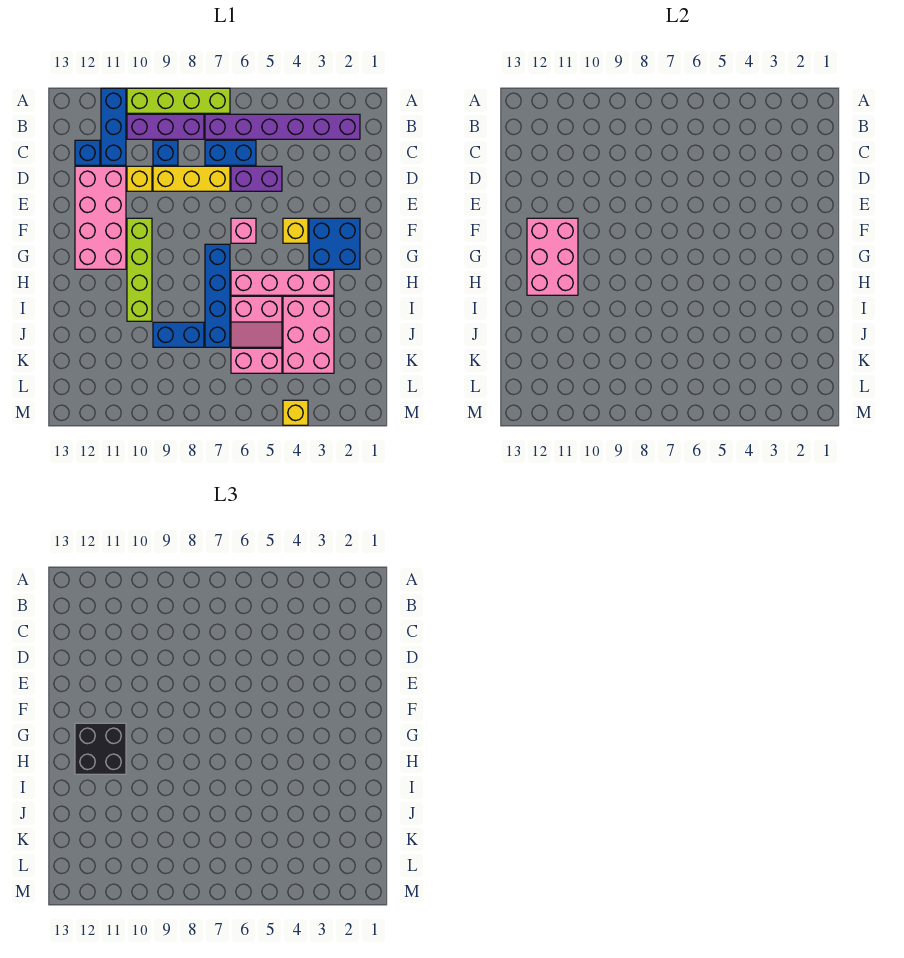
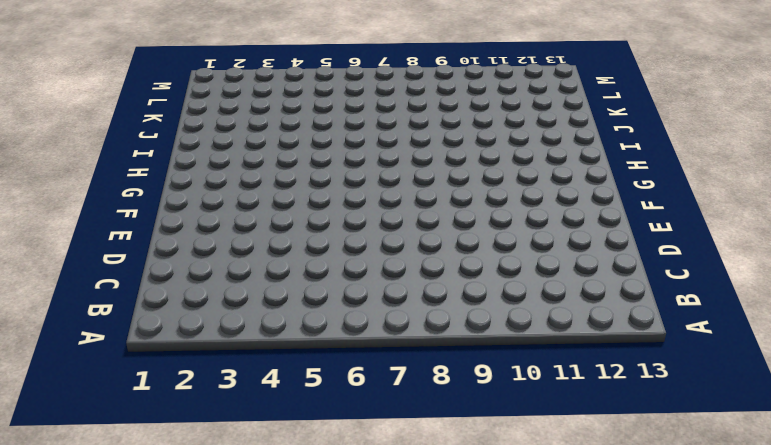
none -> lime 1x4 brick [127,88,230,113]
none -> blue 1x3 brick [101,88,126,165]
none -> purple 1x6 brick [205,114,360,139]

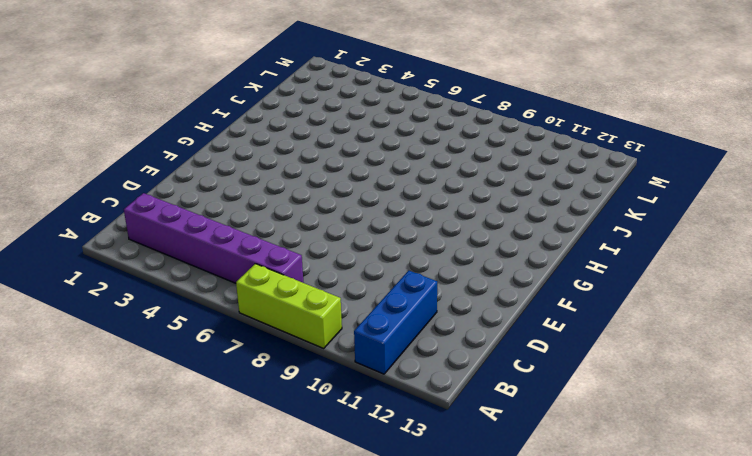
lime 1x3 brick [236,264,342,348] -> lime 1x4 brick [127,88,230,113]
none -> purple 1x3 brick [127,114,204,139]
none -> blue 1x2 brick [205,140,256,165]
none -> blue 1x1 brick [153,140,178,165]

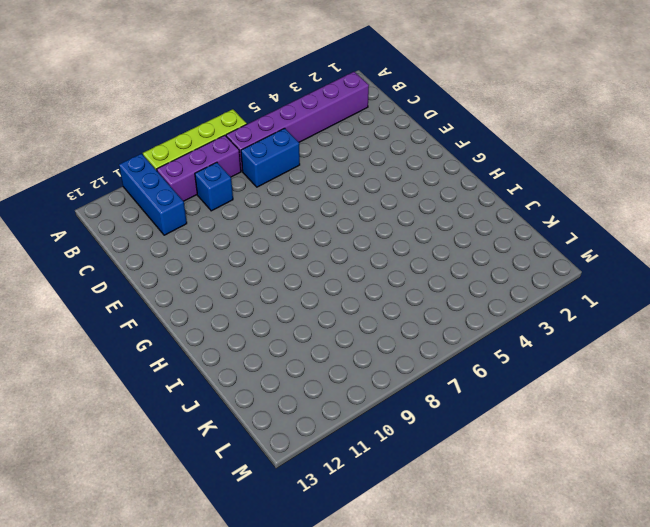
none -> blue 1x1 brick [75,140,100,165]
none -> purple 1x2 brick [231,166,282,191]
none -> yellow 1x3 brick [153,166,230,191]

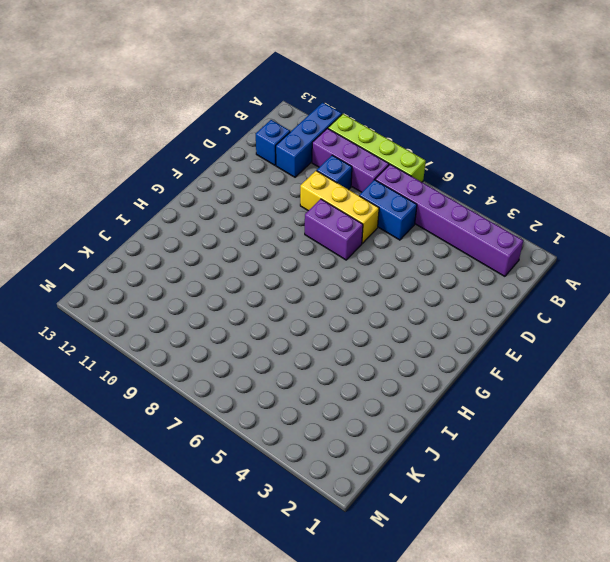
purple 1x2 brick [305,199,363,260] -> purple 1x2 brick moved to [231,166,282,191]
none -> yellow 1x1 brick [127,166,152,191]
none -> pink 2x4 brick [75,166,126,269]
none -> blue 2x2 brick [309,218,360,269]

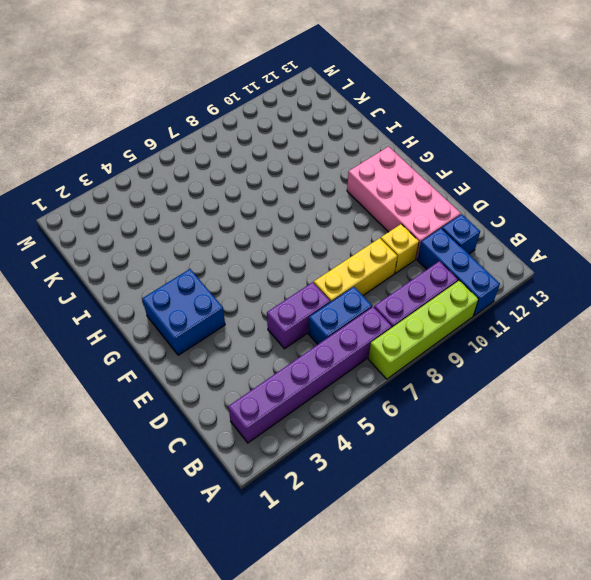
none -> blue 1x1 brick [153,140,178,165]
none -> yellow 1x1 brick [283,218,308,243]
none -> pink 1x1 brick [231,218,256,243]

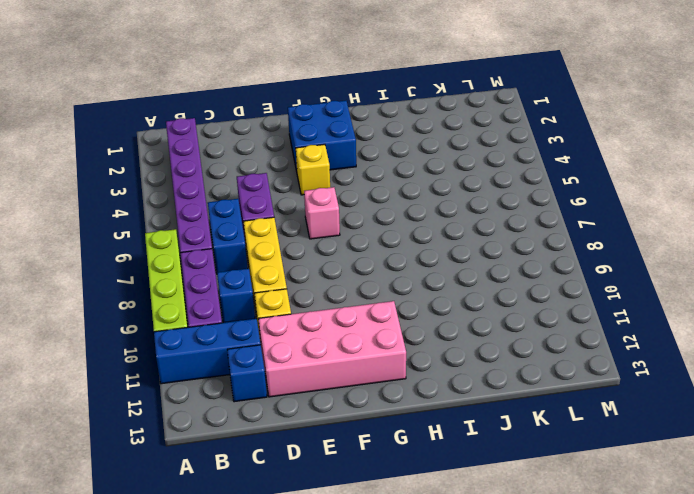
none -> lime 1x4 brick [127,218,152,321]
none -> blue 1x4 brick [205,244,230,347]
none -> pink 1x4 brick [231,270,334,295]

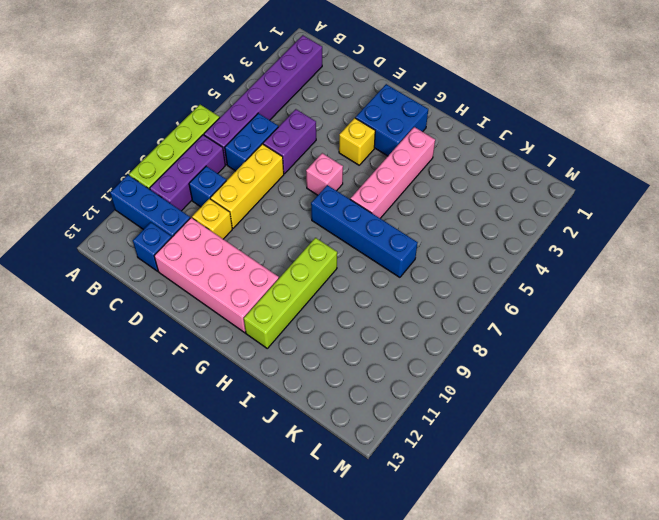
lime 1x4 brick [244,238,337,348] -> lime 1x4 brick turned to [127,218,152,321]
none -> pink 2x3 brick [283,296,334,373]
none -> pink 2x2 slope [231,296,282,347]
none -> blue 1x2 brick [153,322,204,347]

